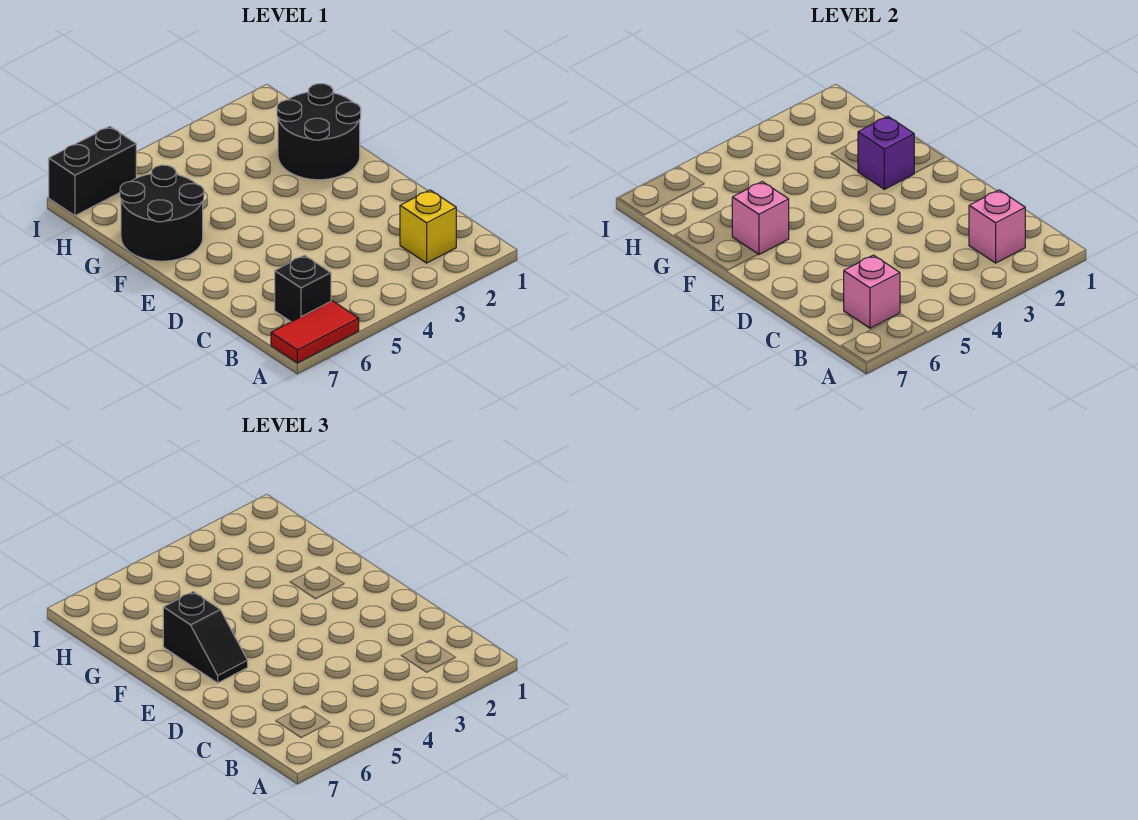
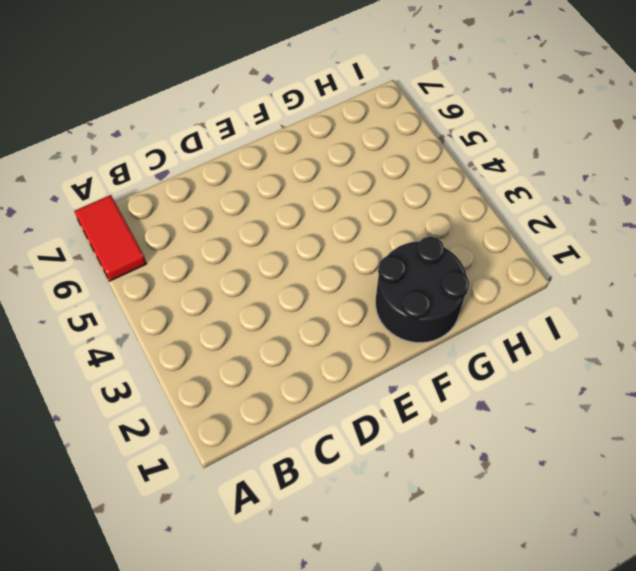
none -> yellow 1x1 brick [400,190,456,263]
none -> black 1x1 brick [275,255,331,322]

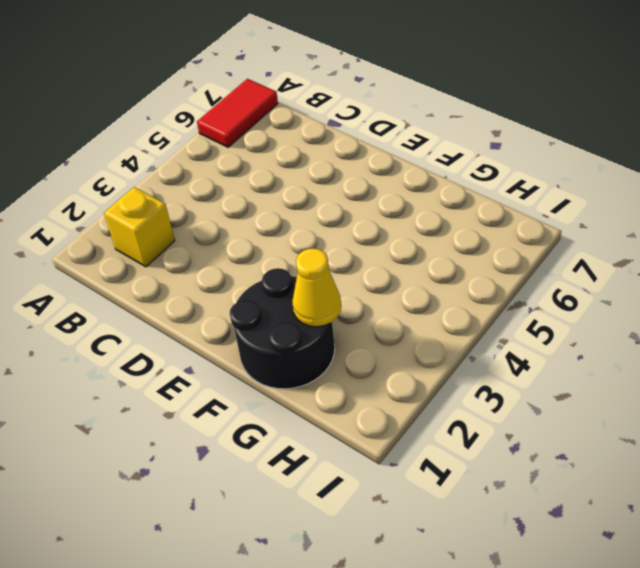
yellow 1x1 cone [292,249,341,327] -> none
none -> black 1x1 brick [275,255,331,322]
none -> black 2x2 round brick [120,165,204,261]

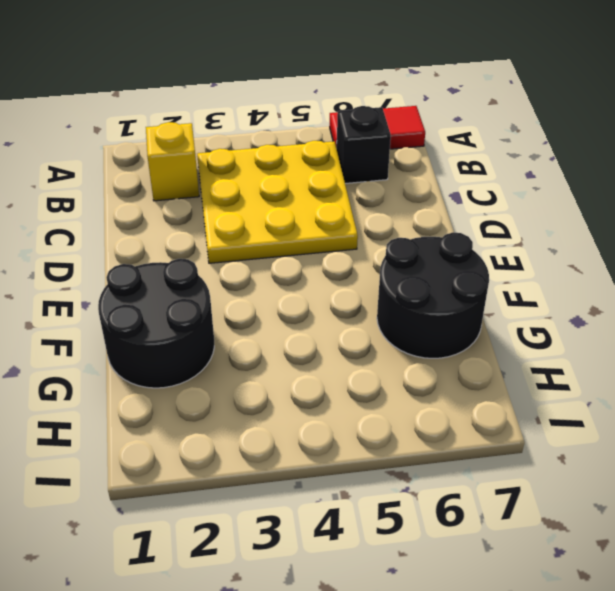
yellow 3x3 plate [197,141,358,263] -> none
none -> black 1x2 brick [49,126,136,216]
none -> pink 1x1 brick [969,190,1025,263]

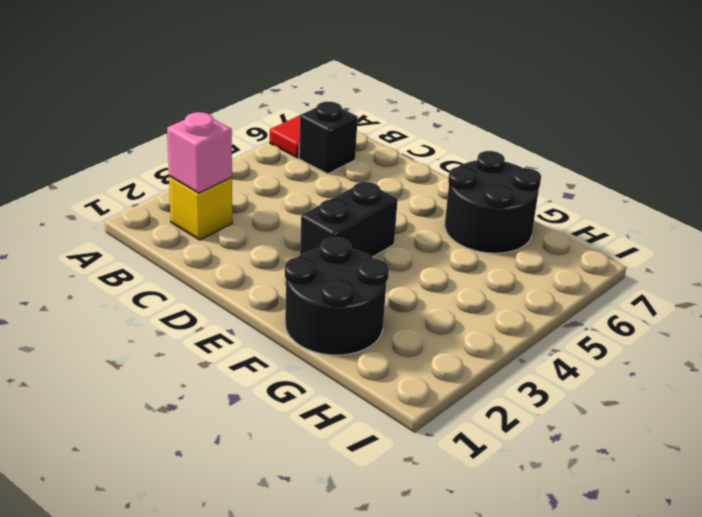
black 1x2 brick [300,181,398,257] -> black 1x2 brick moved to [49,126,136,216]
none -> pink 1x1 brick [844,255,900,328]
none -> purple 1x1 brick [858,116,914,189]

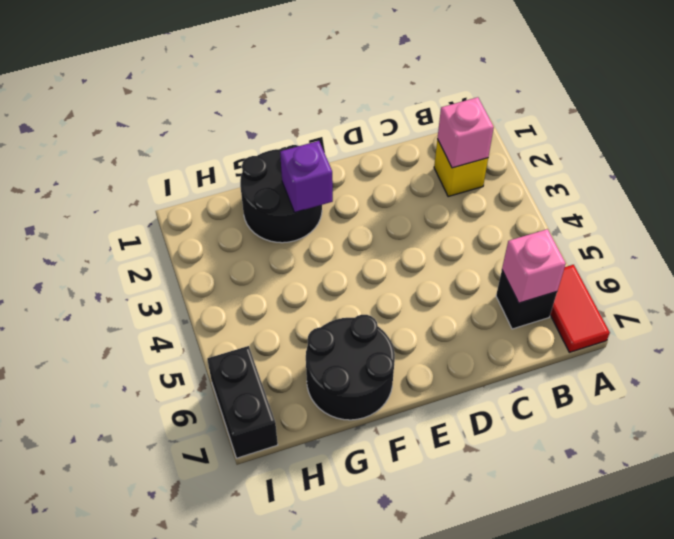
none -> pink 1x1 brick [732,182,789,255]
none -> black 1x2 slope [163,592,248,683]

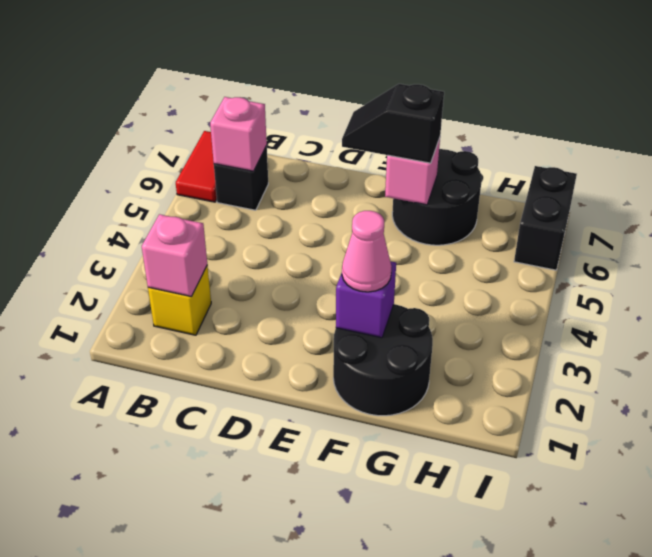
pink 1x1 cone [342,211,392,292] -> none

